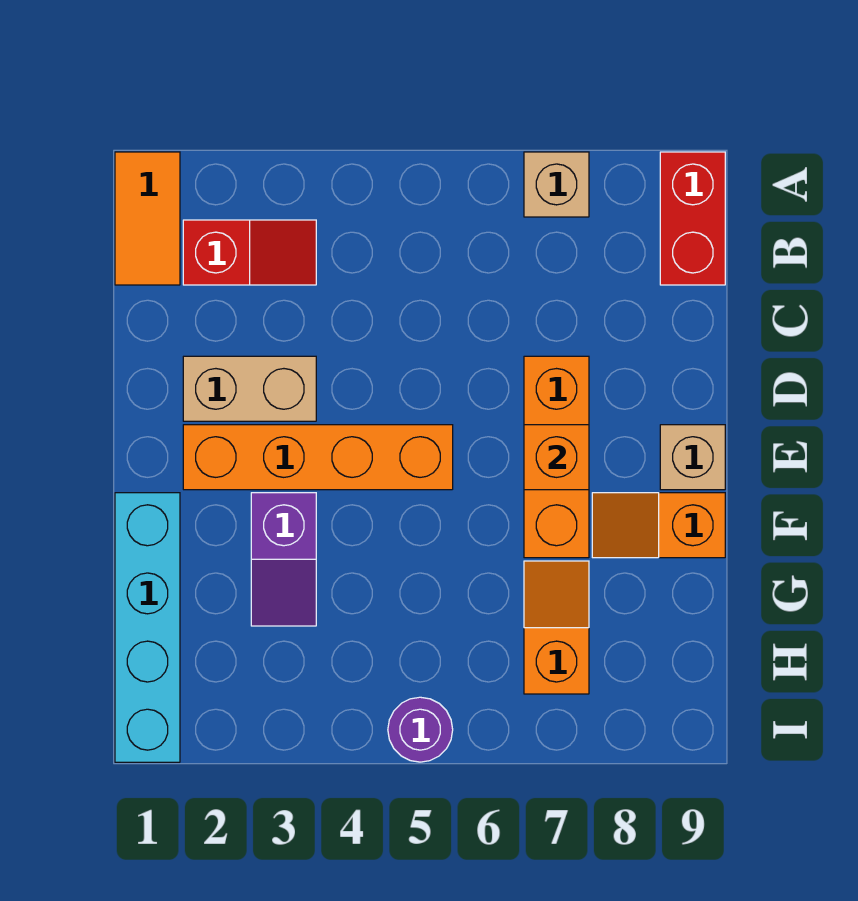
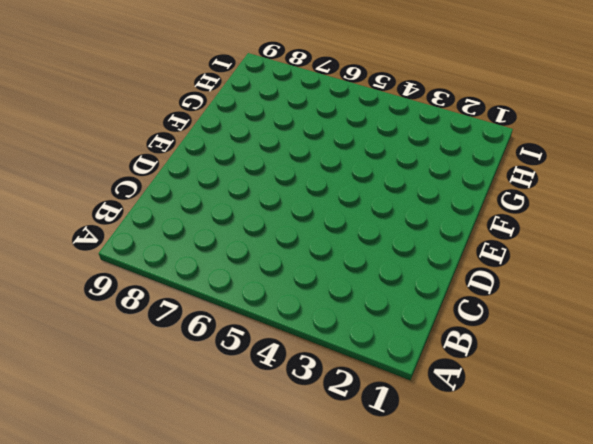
none -> orange 1x2 tile [115,152,180,285]
none -> tan 1x1 brick [524,152,589,217]
none -> red 1x2 brick [660,152,725,285]

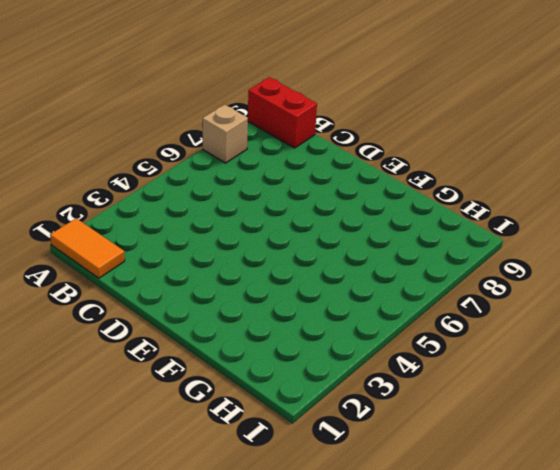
none -> red 1x2 slope [183,220,316,285]
none -> tan 1x2 brick [183,356,316,421]
none -> orange 1x3 brick [524,356,589,558]

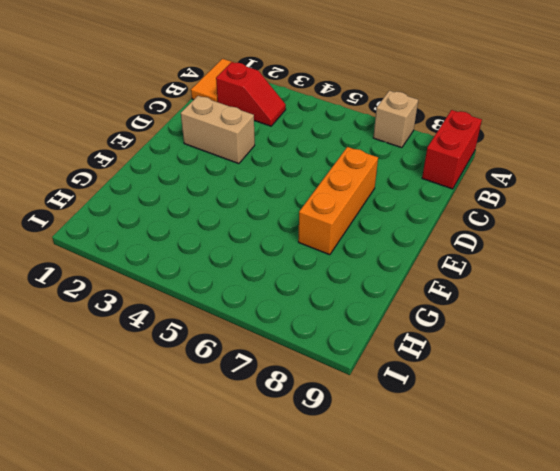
none -> orange 1x4 brick [183,425,453,490]
none -> tan 1x1 brick [660,425,725,490]
none -> cyan 1x4 brick [115,493,180,762]

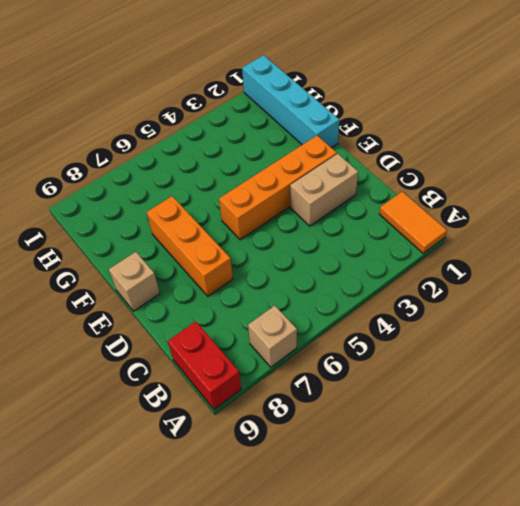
none -> red 1x2 slope [183,220,316,285]
none -> purple 1x2 slope [251,493,316,626]
none -> orange 1x2 slope [592,493,725,558]

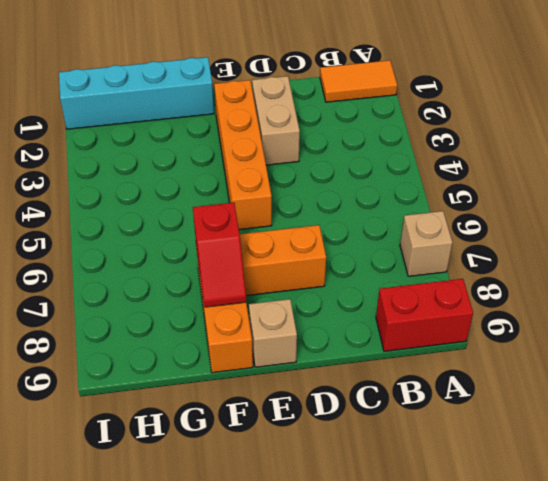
red 1x2 slope [193,203,246,307] -> red 1x2 slope moved to [183,220,316,285]
none -> purple 1x2 slope [251,493,316,626]
none -> orange 1x2 slope [524,561,589,694]
none -> purple 1x1 round brick [388,697,453,762]

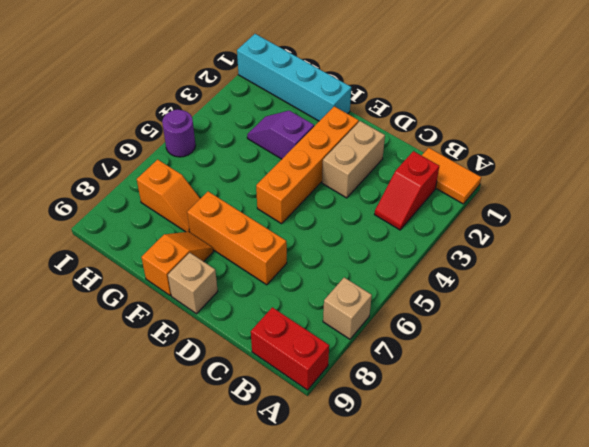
none -> orange 1x1 brick [524,425,589,490]

